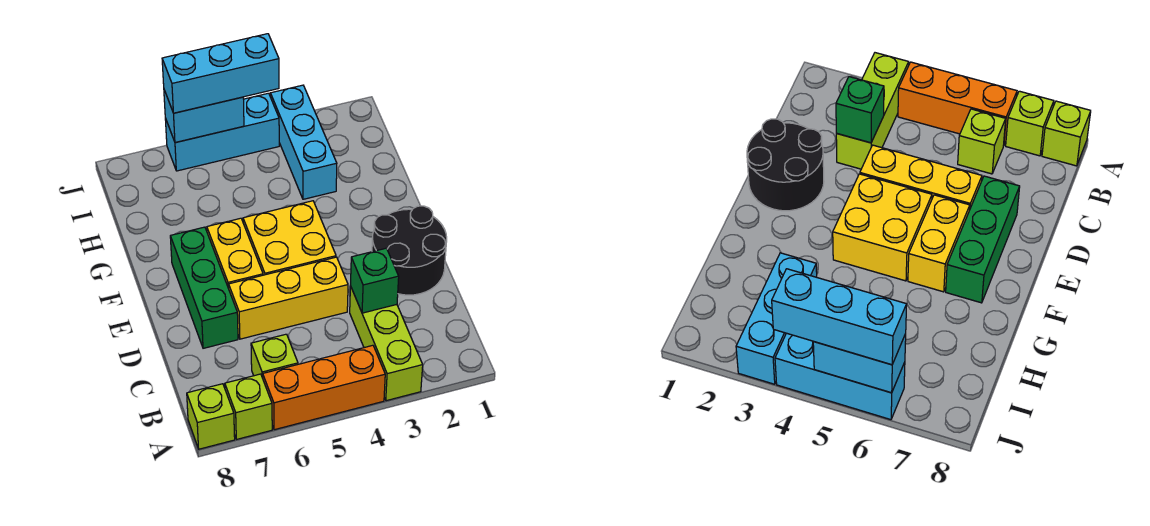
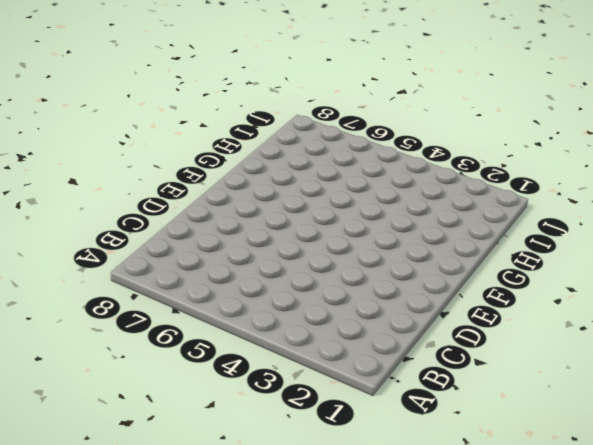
none -> lime 1x3 brick [350,286,423,401]
none -> orange 1x3 brick [263,345,385,430]
none -> lime 1x1 brick [225,374,272,439]

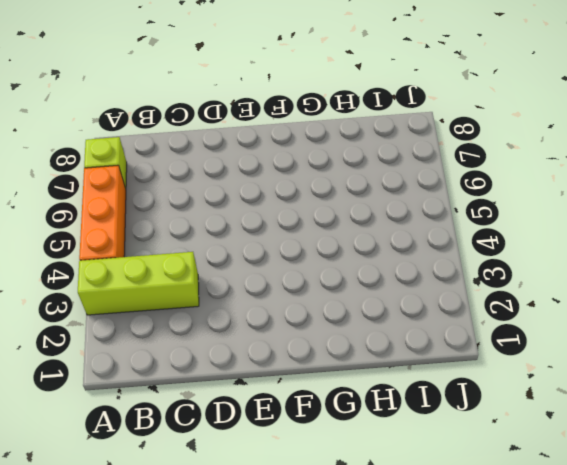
none -> lime 1x1 brick [187,384,235,449]
none -> lime 1x1 brick [251,334,298,378]
none -> black 2x2 round brick [372,206,447,295]

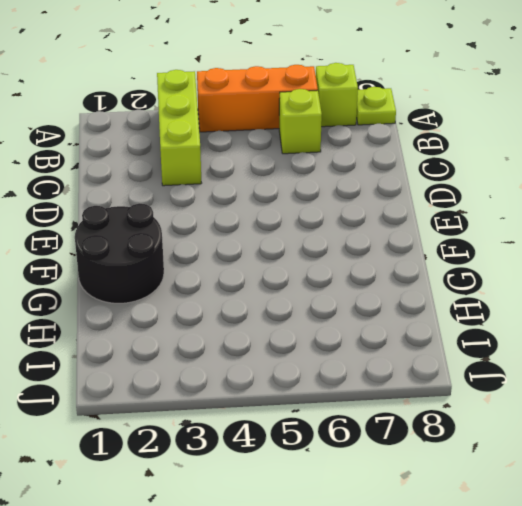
lime 1x1 plate [356,87,396,125] -> lime 1x1 brick [187,384,235,449]
black 2x2 round brick [75,203,164,303] -> black 2x2 round brick moved to [372,206,447,295]
none -> yellow 1x3 brick [229,257,348,339]
none -> green 1x3 brick [170,227,238,348]
none -> yellow 2x2 brick [243,201,336,275]

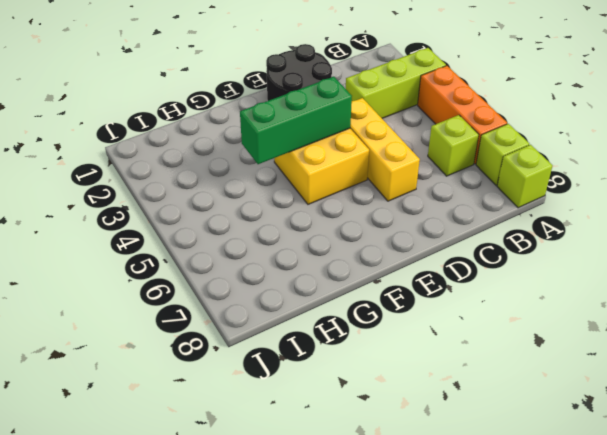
green 1x3 brick [240,77,352,164] -> green 1x3 brick moved to [170,227,238,348]
none -> yellow 1x2 brick [207,218,263,288]
none -> cyan 1x3 brick [270,85,337,199]
none -> cyan 1x3 brick [165,93,279,171]

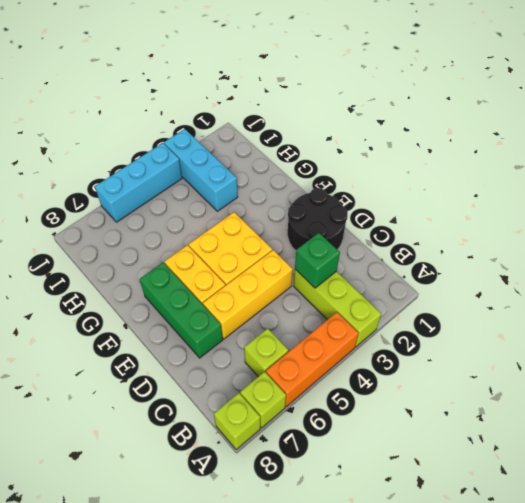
none -> cyan 1x2 brick [164,90,244,143]
none -> cyan 1x3 brick [162,34,279,113]

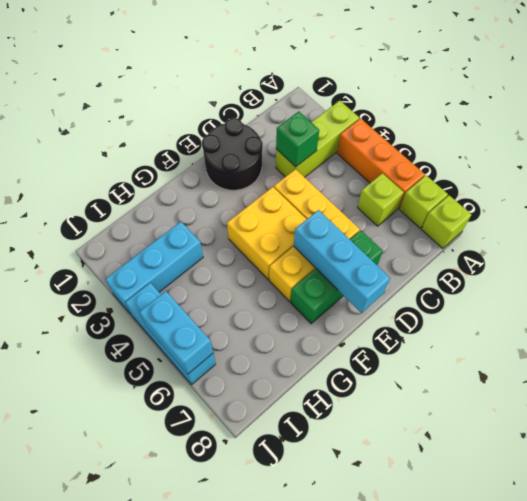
cyan 1x3 brick [294,210,390,313] -> cyan 1x3 brick moved to [162,34,279,113]

